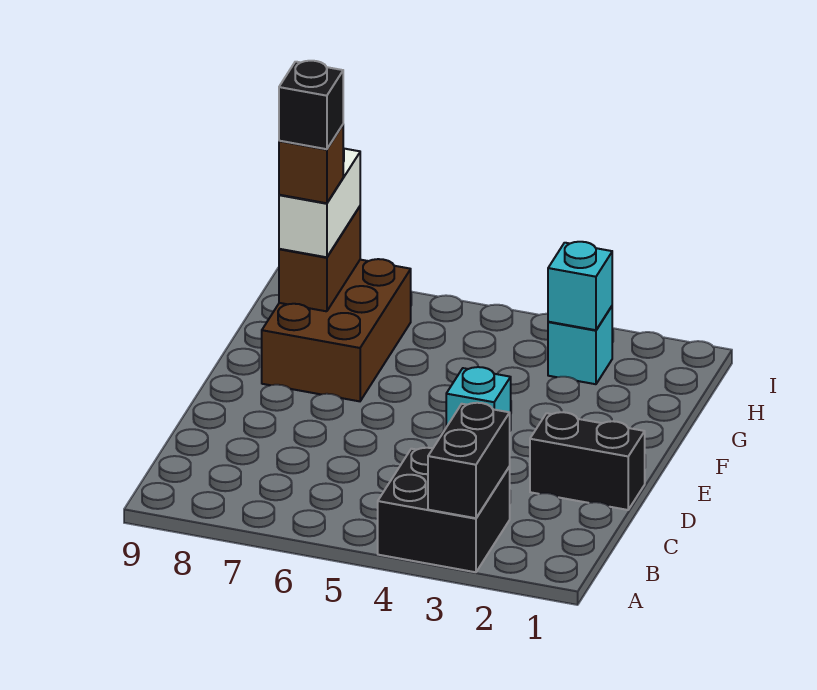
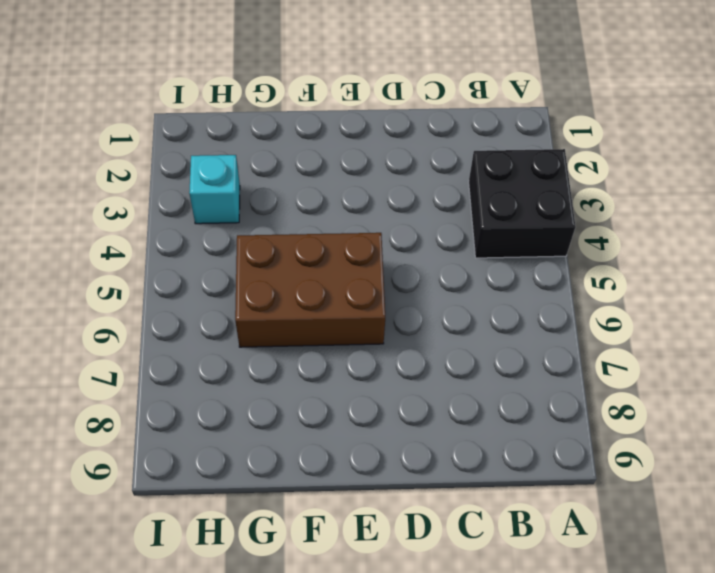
brown 2x3 brick [235,233,385,347] -> brown 2x3 brick moved to [262,259,411,401]
none -> black 1x2 brick [530,412,645,510]
none -> cyan 1x1 brick [446,367,511,430]

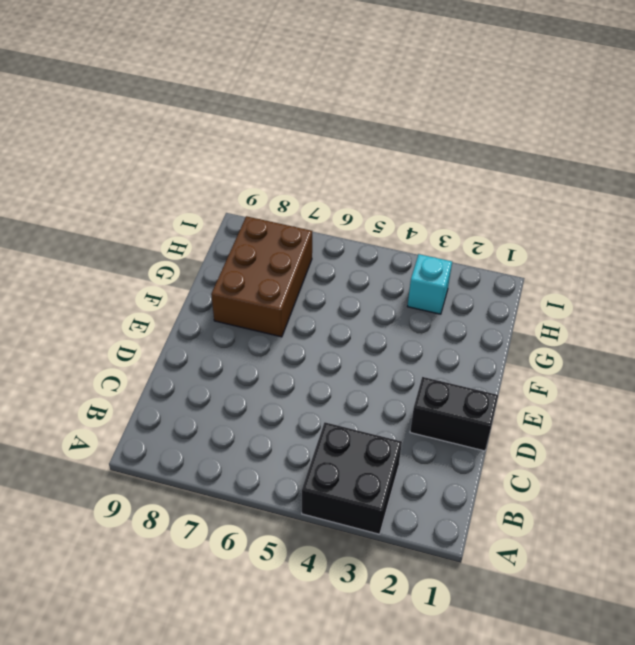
none -> cyan 1x1 brick [446,367,511,430]
none -> black 1x2 brick [428,403,510,518]

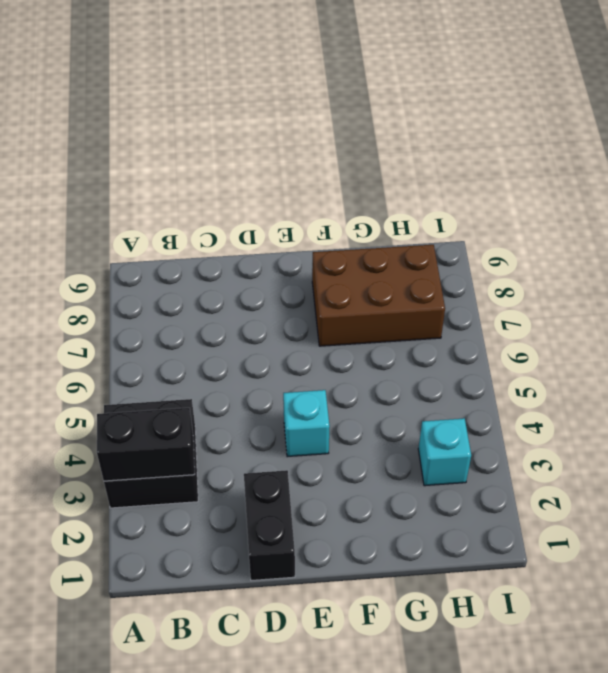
none -> brown 1x2 brick [279,207,360,311]
none -> cyan 1x1 brick [548,242,612,330]

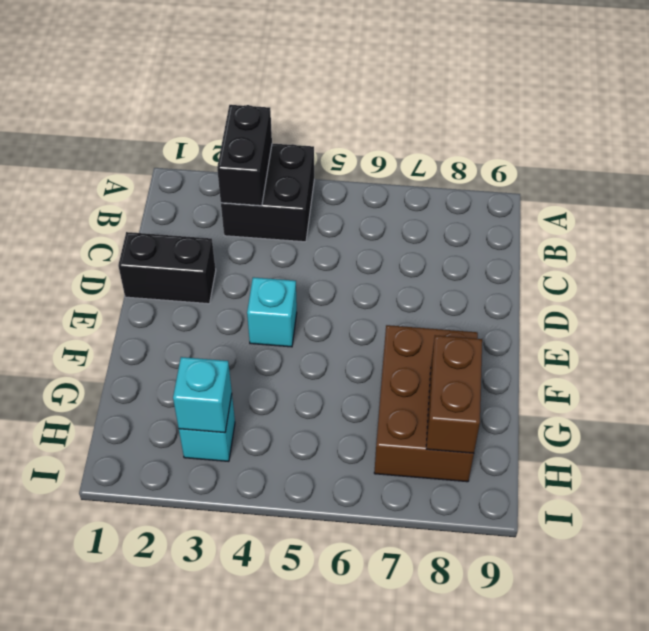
none -> white 1x2 brick [279,148,360,257]
none -> brown 1x1 brick [279,125,343,203]

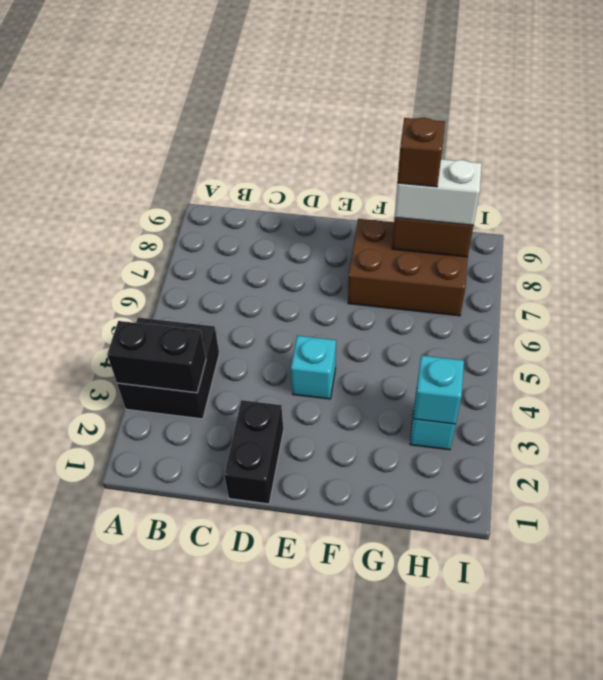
none -> black 1x1 brick [279,61,343,149]

